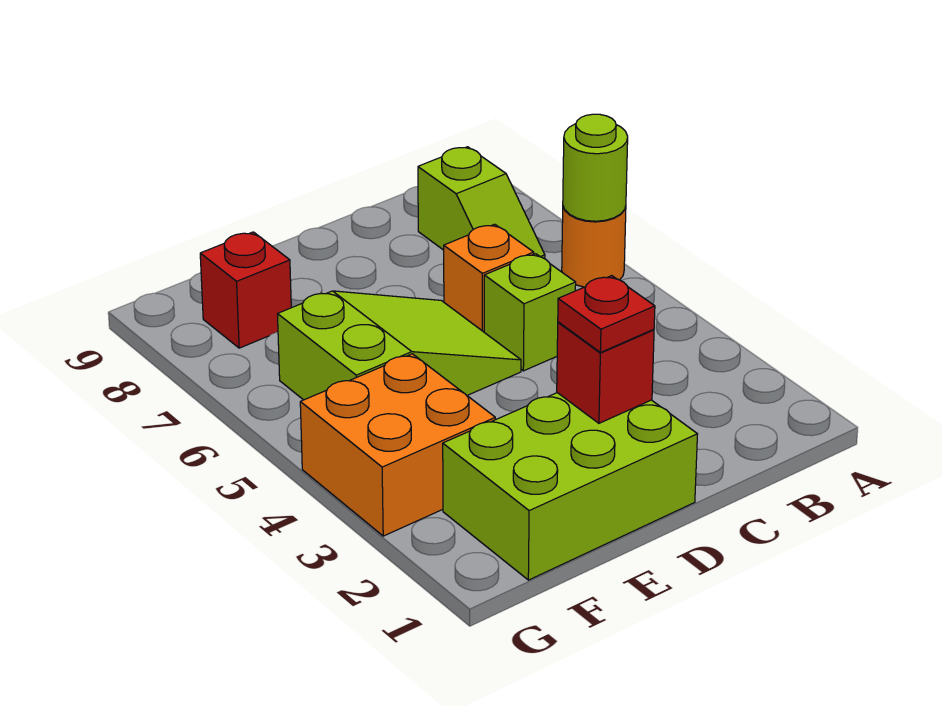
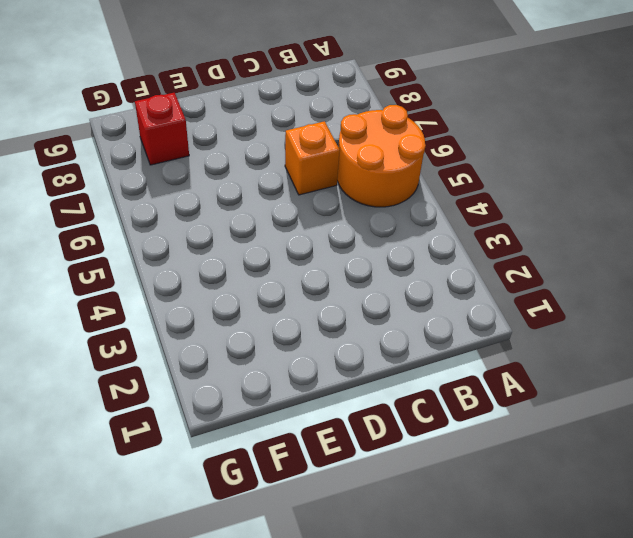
orange 2x2 round brick [337,105,426,207] -> orange 1x1 round brick [562,206,626,287]
none -> lime 1x2 slope [418,147,545,259]
none -> lime 1x1 brick [484,254,576,371]

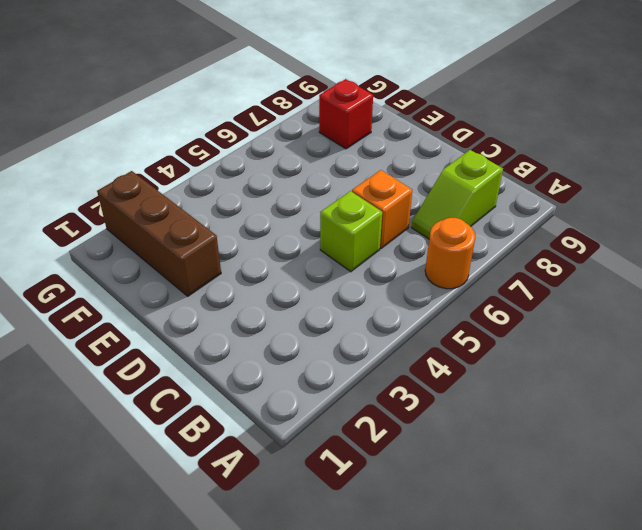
brown 1x3 brick [97,171,221,296] -> lime 2x3 brick [443,393,697,580]
none -> lime 2x3 slope [278,291,521,400]
none -> orange 2x2 brick [300,354,495,536]

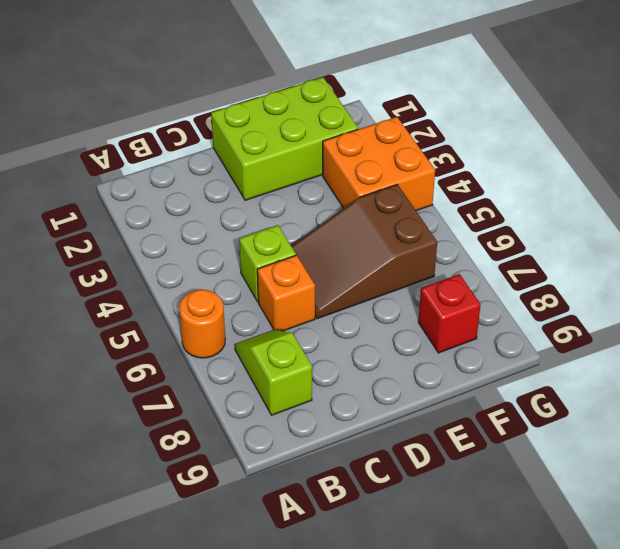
brown 2x3 slope [291,184,437,319] -> lime 2x3 slope [278,291,521,400]
none -> lime 1x1 round brick [563,114,628,221]
none -> red 1x1 brick [557,322,654,423]

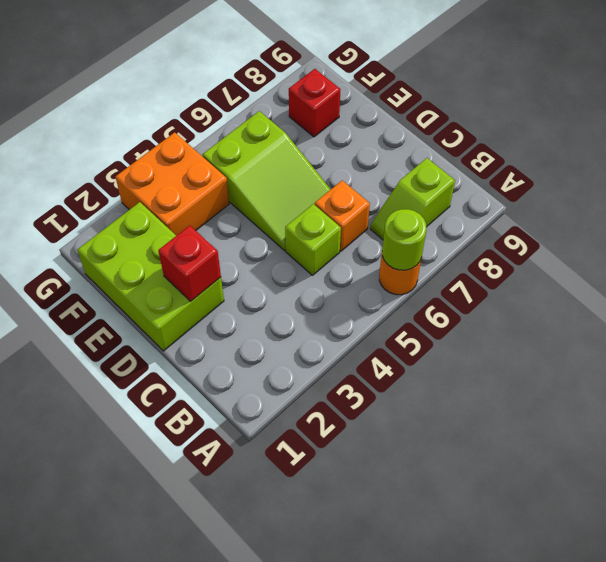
none -> red 1x1 plate [558,276,655,352]

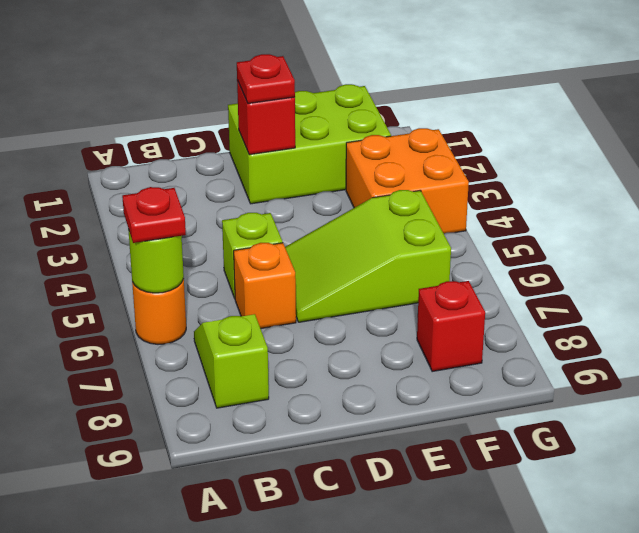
red 1x1 plate [122,187,186,243] -> none

